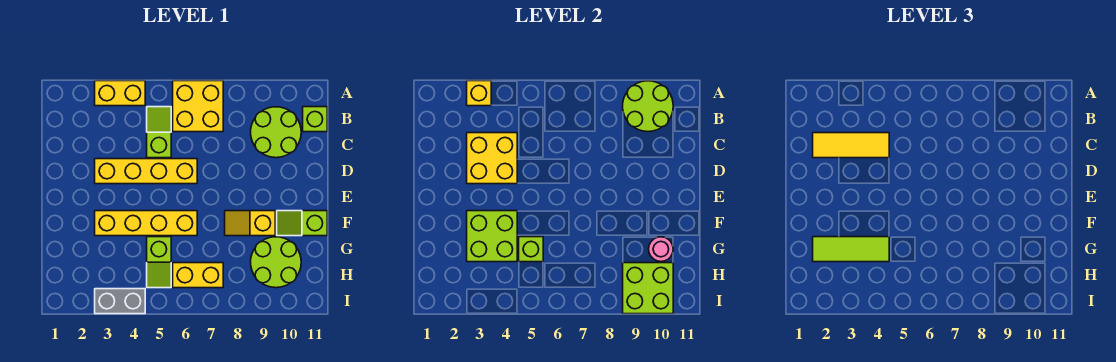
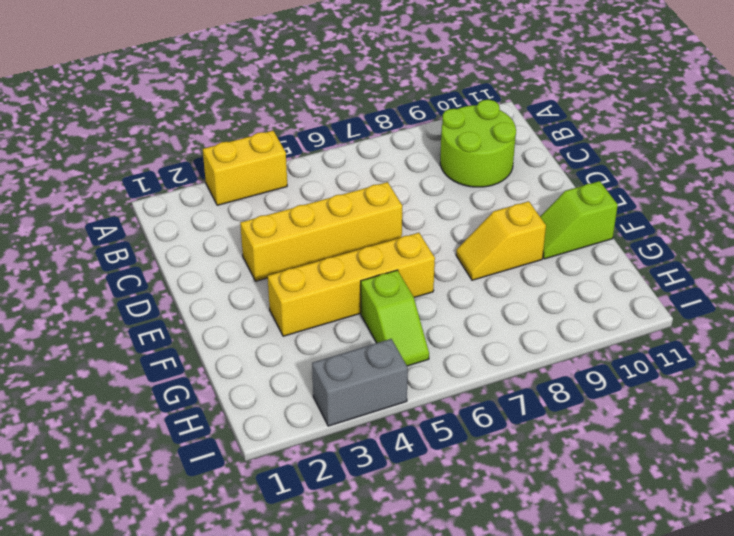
none -> yellow 2x2 brick [173,81,223,132]
none -> lime 1x2 slope [147,107,171,158]
none -> lime 1x1 brick [303,107,327,132]

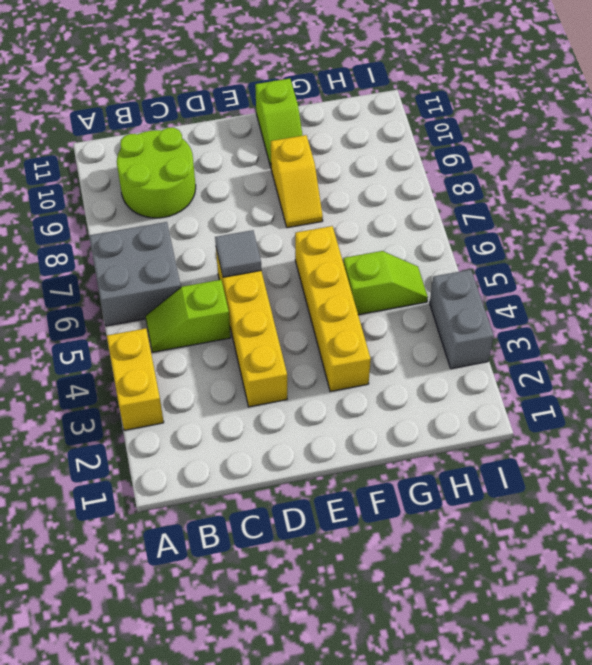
grey 2x2 brick [89,222,181,326] -> yellow 2x2 brick [173,81,223,132]
grey 1x1 tile [215,230,261,277] -> none
none -> lime 1x1 brick [303,107,327,132]
none -> lime 2x2 round brick [251,237,301,288]
none -> yellow 1x2 brick [173,263,223,288]

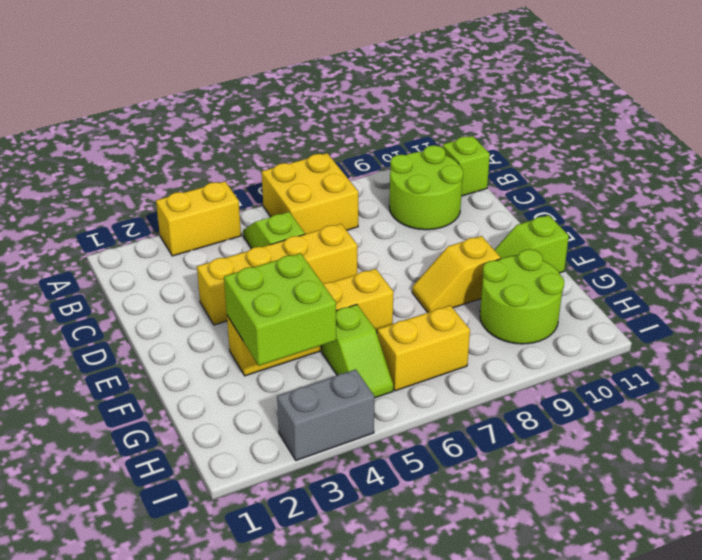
none -> yellow 1x1 brick [467,81,491,106]
none -> lime 2x2 round brick [623,81,673,132]
none -> yellow 2x2 brick [467,133,517,184]

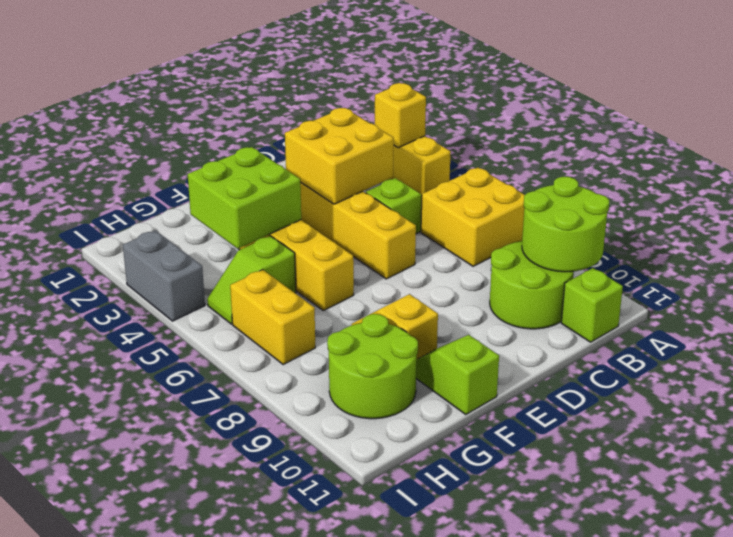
none -> lime 1x1 brick [519,237,543,262]
none -> pink 1x1 round brick [649,237,673,262]
none -> lime 2x2 brick [623,263,673,314]

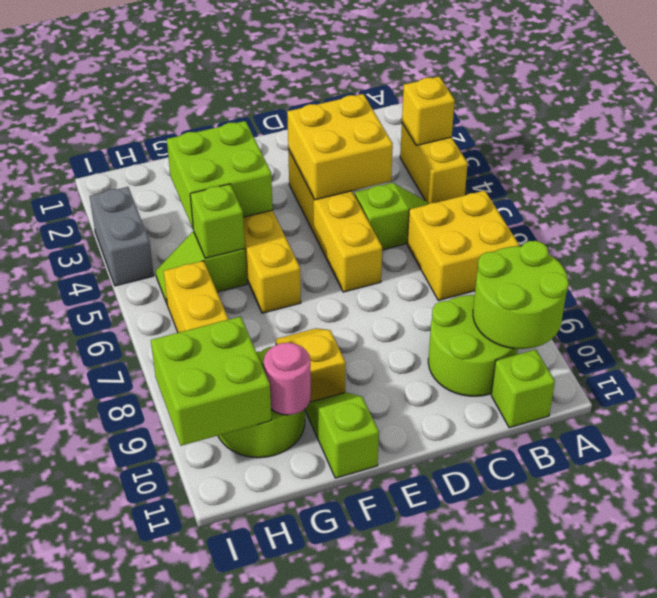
none -> yellow 1x3 tile [813,133,889,158]
none -> lime 1x3 tile [813,237,889,262]

